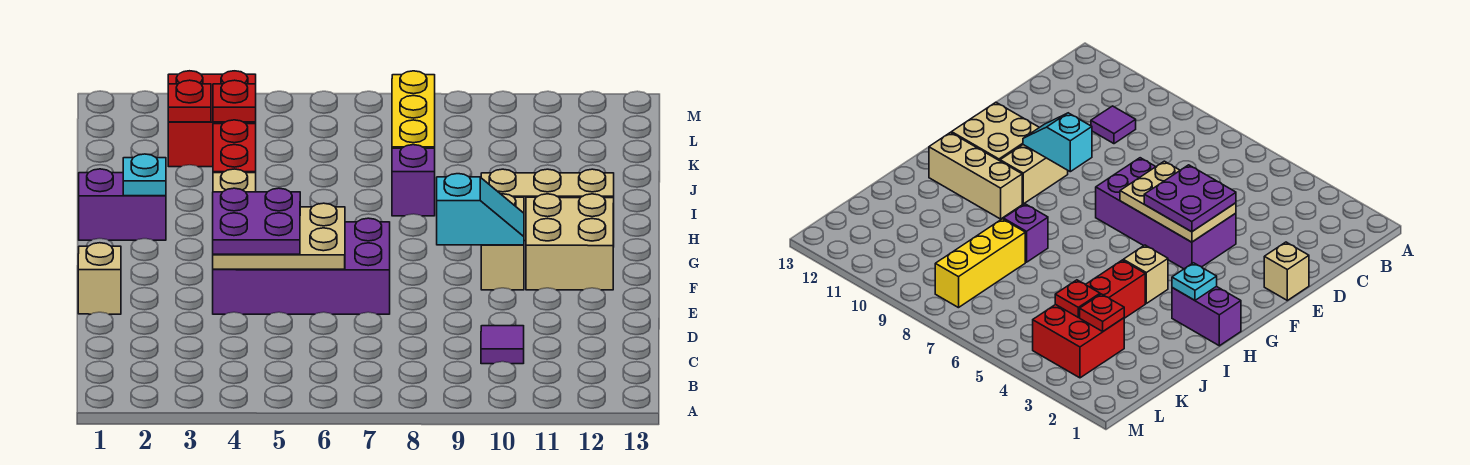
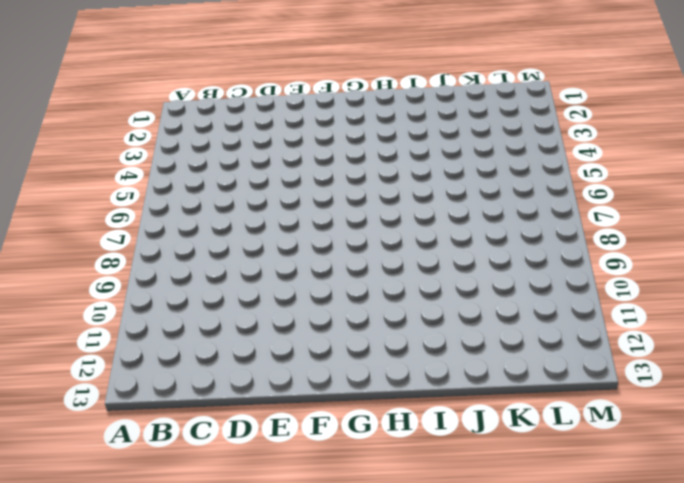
none -> purple 1x1 tile [481,326,524,364]
none -> tan 1x1 brick [78,243,121,314]
none -> purple 2x4 brick [213,218,390,314]

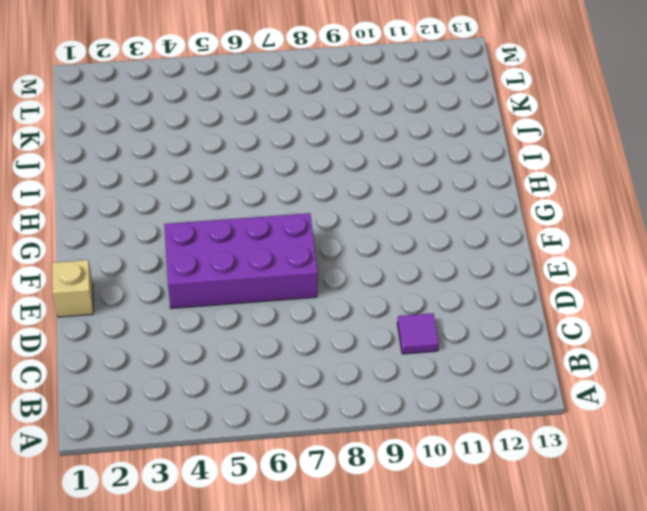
none -> tan 1x2 brick [481,194,524,290]
none -> tan 2x2 brick [526,194,614,290]
none -> purple 1x2 brick [79,169,166,240]

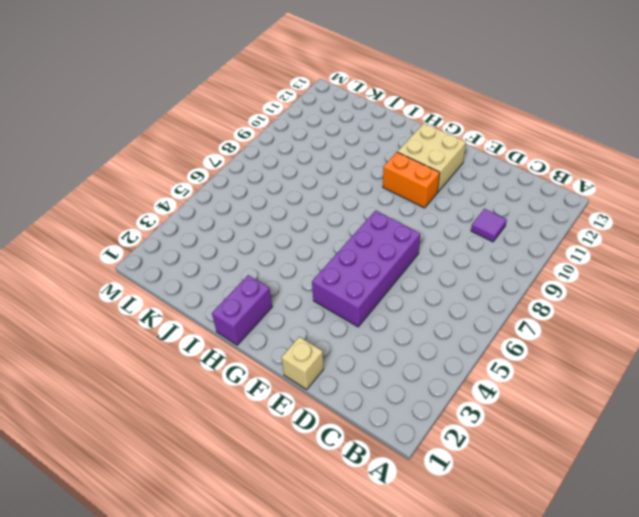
orange 1x2 brick [383,152,440,208] -> tan 1x2 brick [481,194,524,290]
none -> tan 1x1 brick [213,169,256,192]
none -> tan 1x3 brick [481,169,614,241]
none -> red 1x2 brick [213,120,256,173]

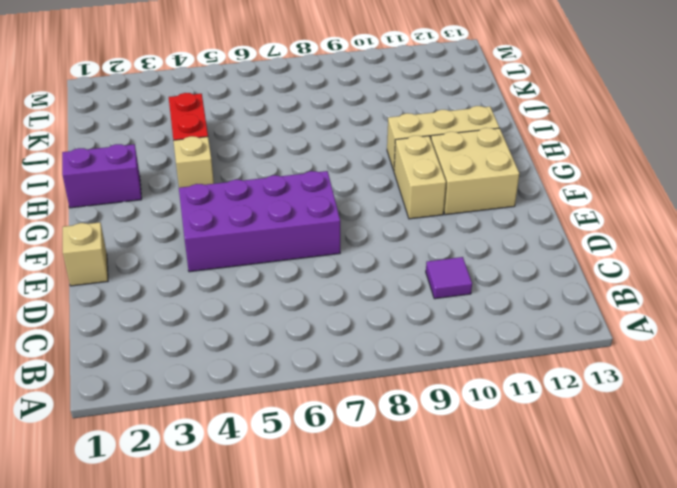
none -> purple 1x1 brick [392,145,435,216]
none -> yellow 1x3 brick [392,71,435,148]
none -> red 2x2 brick [168,71,256,167]

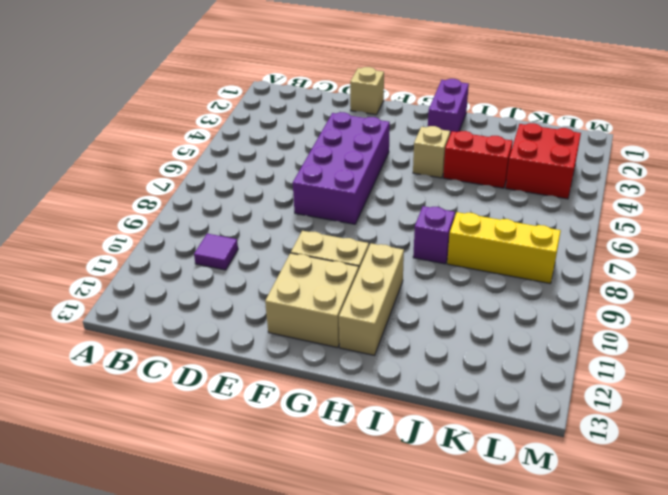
none -> tan 2x3 plate [213,203,345,269]
none -> cyan 1x2 slope [437,174,524,245]
none -> cyan 1x1 plate [123,154,166,196]

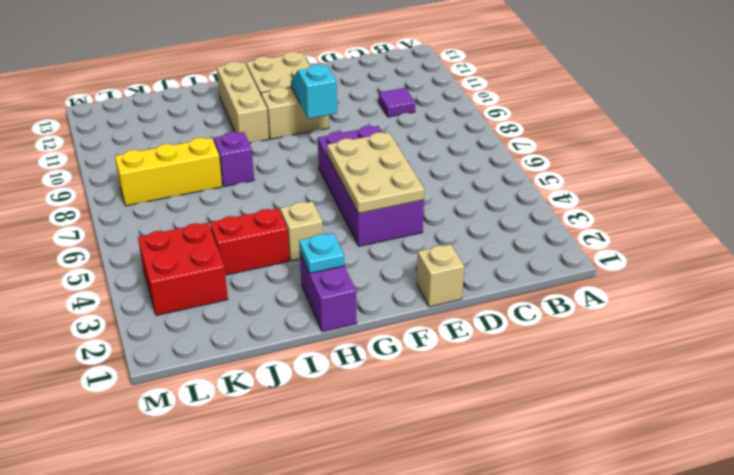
none -> red 1x1 plate [168,80,211,122]
none -> red 1x1 plate [213,80,256,122]
none -> purple 2x2 plate [213,188,300,254]

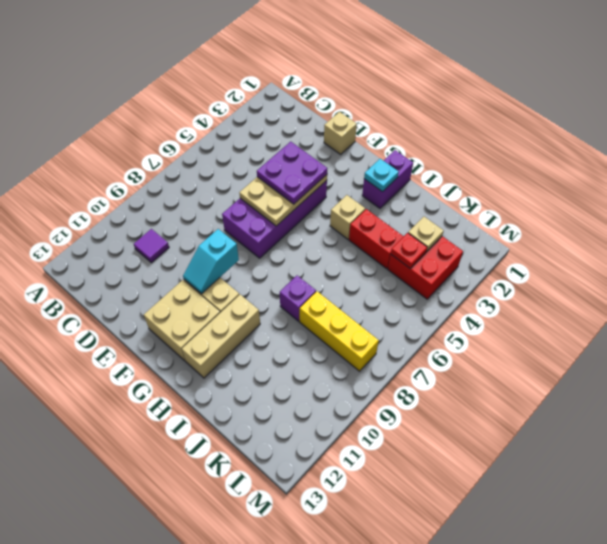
tan 1x1 plate [408,217,444,251] -> red 1x1 plate [168,80,211,122]

